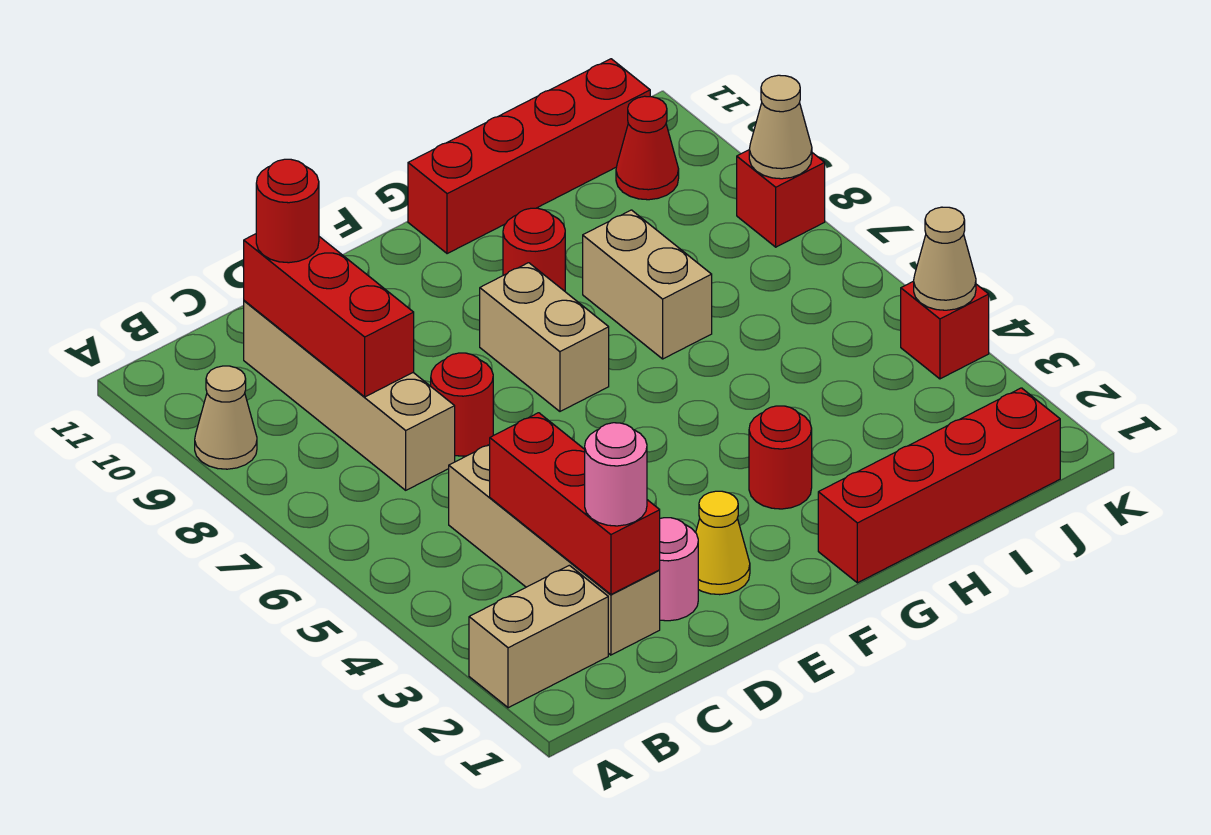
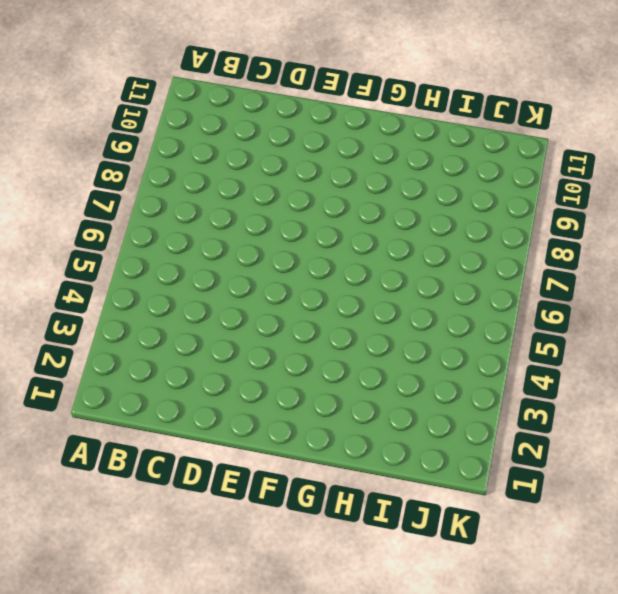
none -> tan 1x2 brick [469,565,608,708]
none -> tan 1x1 cone [195,366,257,469]
none -> tan 1x4 brick [449,444,660,655]

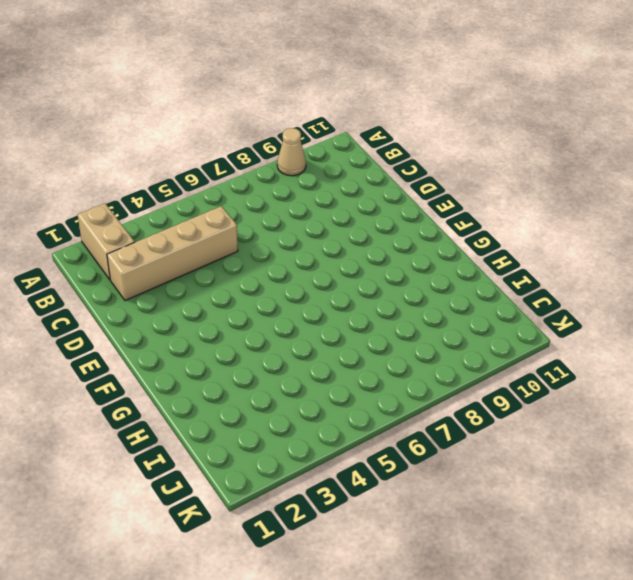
none -> tan 1x4 brick [244,301,455,490]
none -> pink 1x1 round brick [660,518,698,621]
none -> red 1x1 round brick [431,353,493,456]

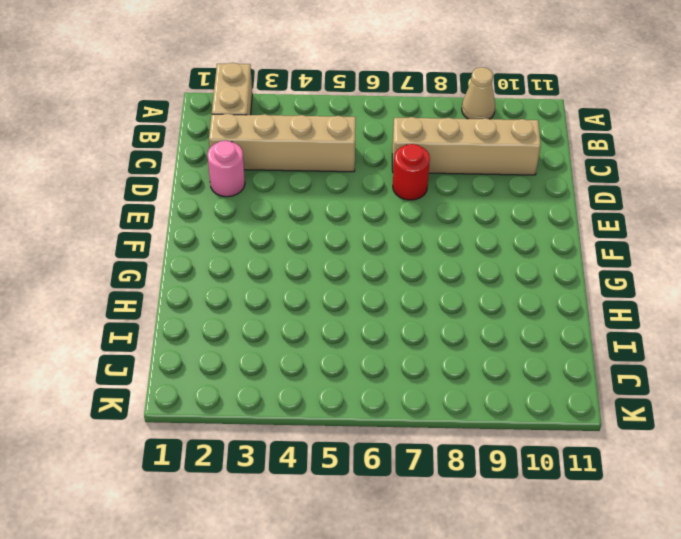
none -> yellow 1x1 cone [696,491,750,595]
none -> tan 1x2 brick [480,263,609,411]
none -> red 1x4 brick [818,388,1060,583]

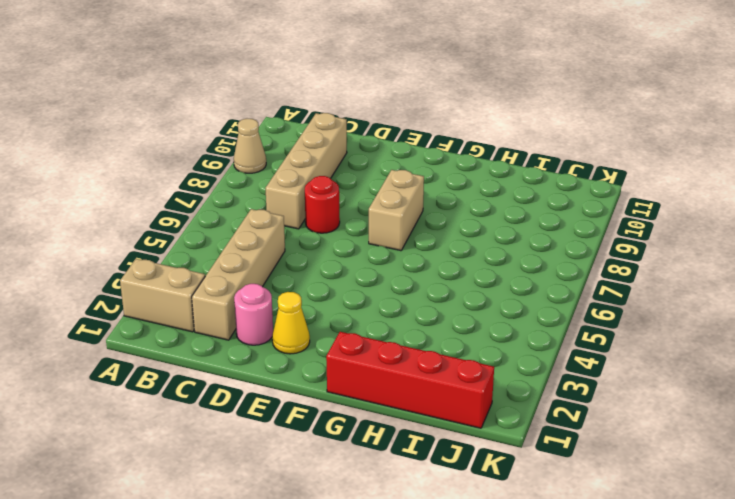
none -> red 1x1 round brick [749,406,812,509]
none -> red 1x1 round brick [503,208,565,291]
none -> red 1x4 brick [408,59,650,254]

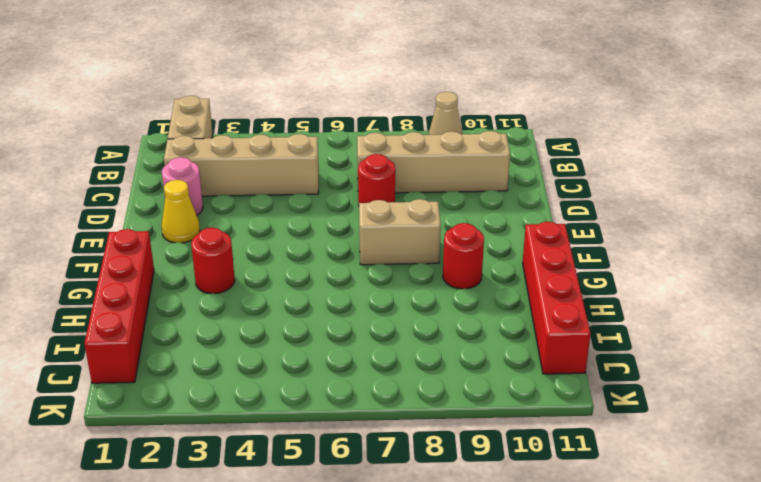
none -> tan 1x2 brick [583,210,712,359]
none -> red 1x1 cone [616,96,679,200]
none -> red 1x1 brick [901,281,989,379]

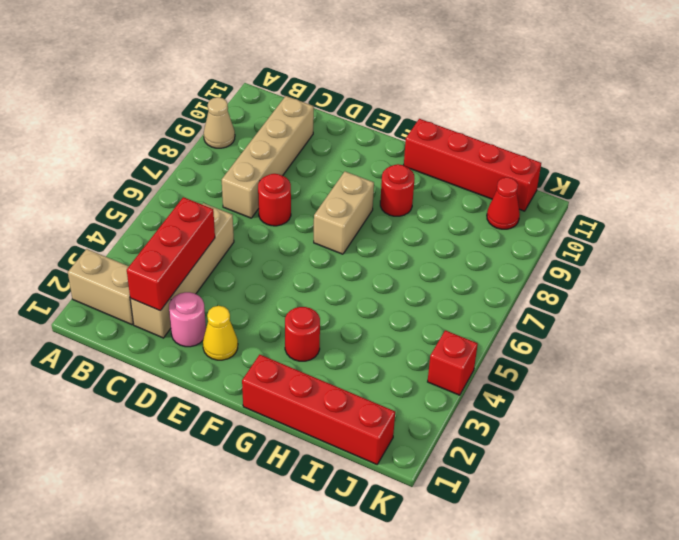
none -> tan 1x2 brick [583,210,712,359]
none -> red 1x1 brick [737,150,825,247]
none -> red 1x3 brick [244,234,414,397]

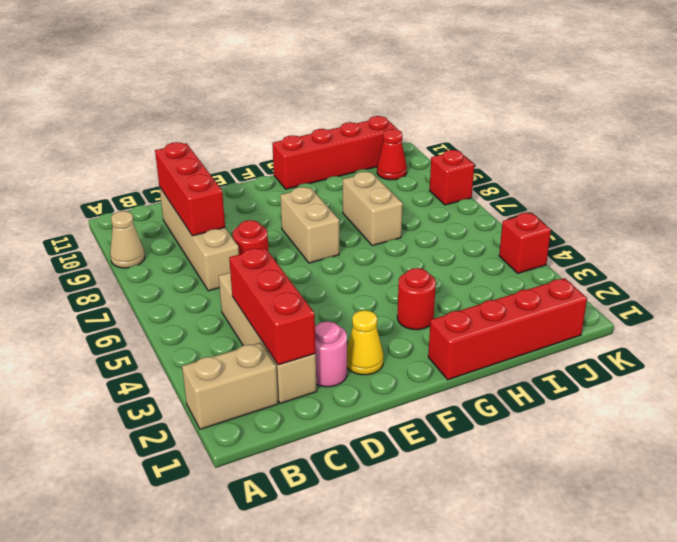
none -> red 1x1 round brick [503,208,565,291]
none -> tan 1x1 cone [914,207,976,310]
none -> tan 1x1 cone [749,75,812,179]

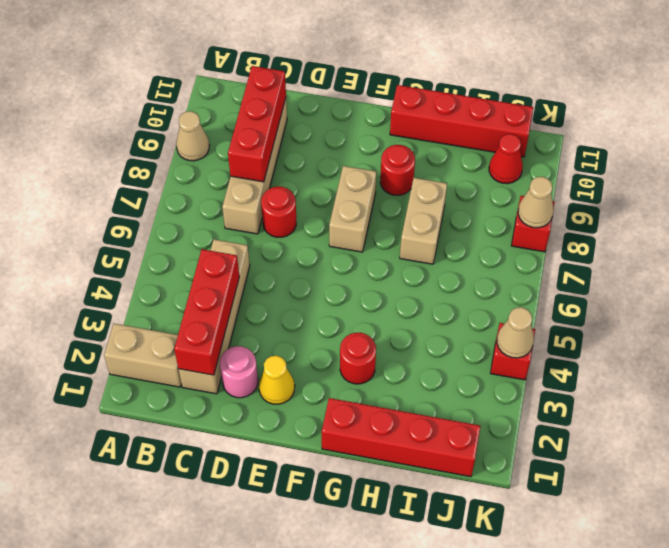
none -> pink 1x1 round brick [585,423,647,526]
none -> red 1x1 round brick [256,159,319,263]

